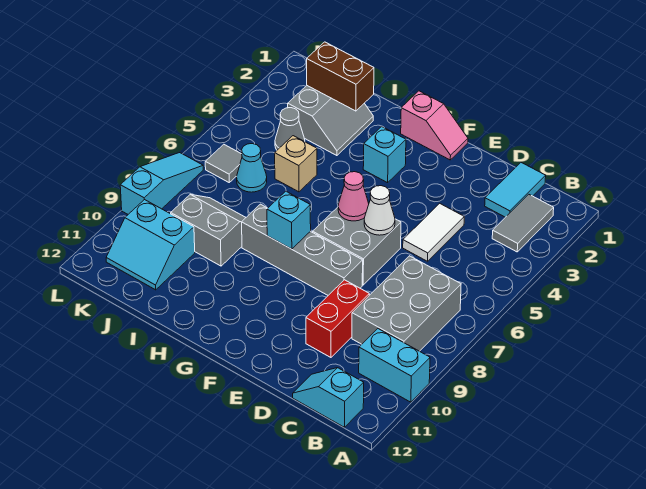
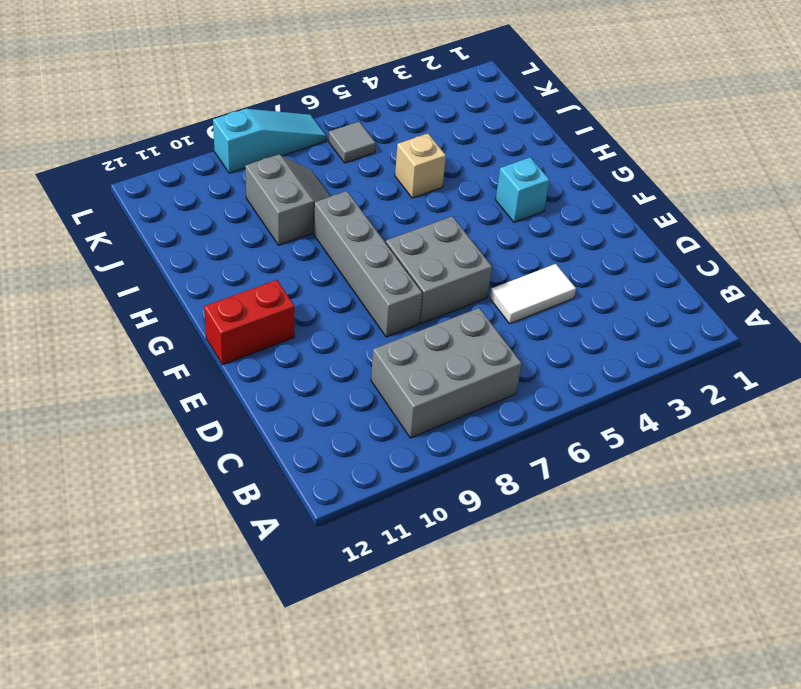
red 1x2 brick [204,280,295,365] -> red 1x2 brick moved to [306,280,369,357]
none -> cyan 1x2 brick [359,329,430,402]
none -> grey 1x2 tile [492,194,554,252]
none -> cyan 1x2 slope [293,368,364,427]

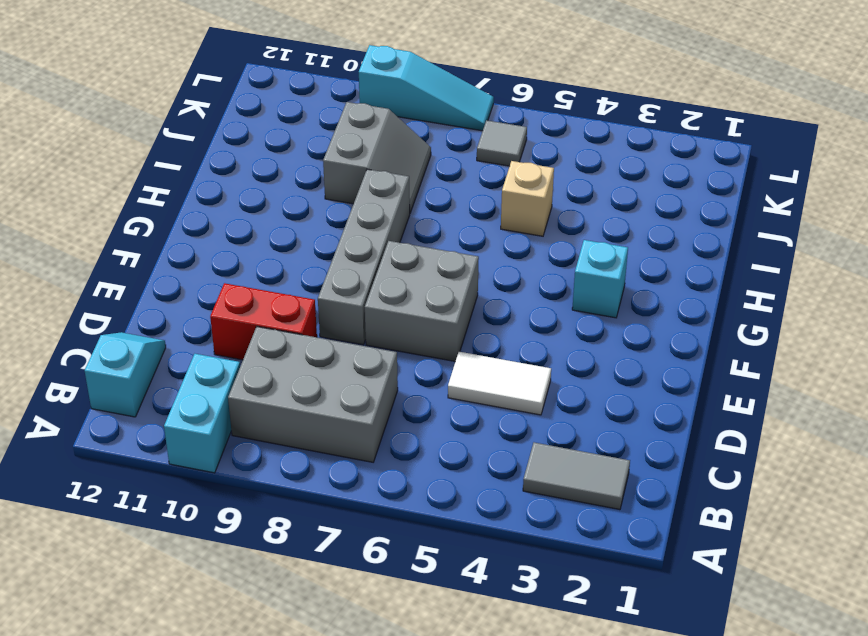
none -> cyan 1x2 tile [485,163,546,217]
none -> pink 1x2 slope [401,91,468,160]
none -> grey 2x2 slope [288,86,373,156]

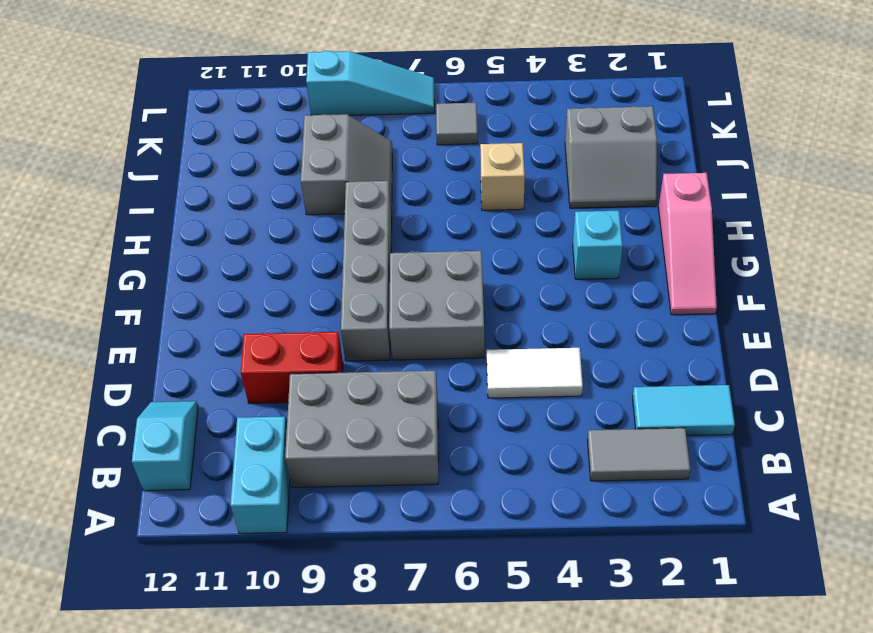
pink 1x3 slope [658,173,717,315] -> pink 1x2 slope [401,91,468,160]
none -> grey 1x1 cone [275,108,305,150]
none -> cyan 1x1 cone [237,144,267,192]
none -> cyan 2x2 slope [106,199,195,290]

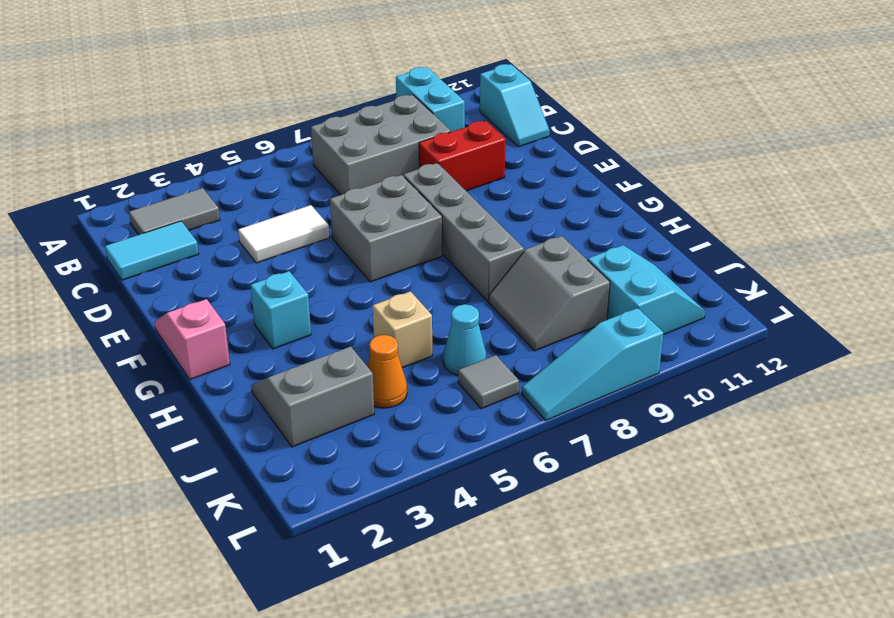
orange 1x1 cone [367,335,407,408] -> grey 1x1 cone [275,108,305,150]
none -> white 1x1 cone [364,186,395,235]
none -> pink 1x1 cone [338,172,369,221]
none -> cyan 1x1 brick [267,191,311,249]

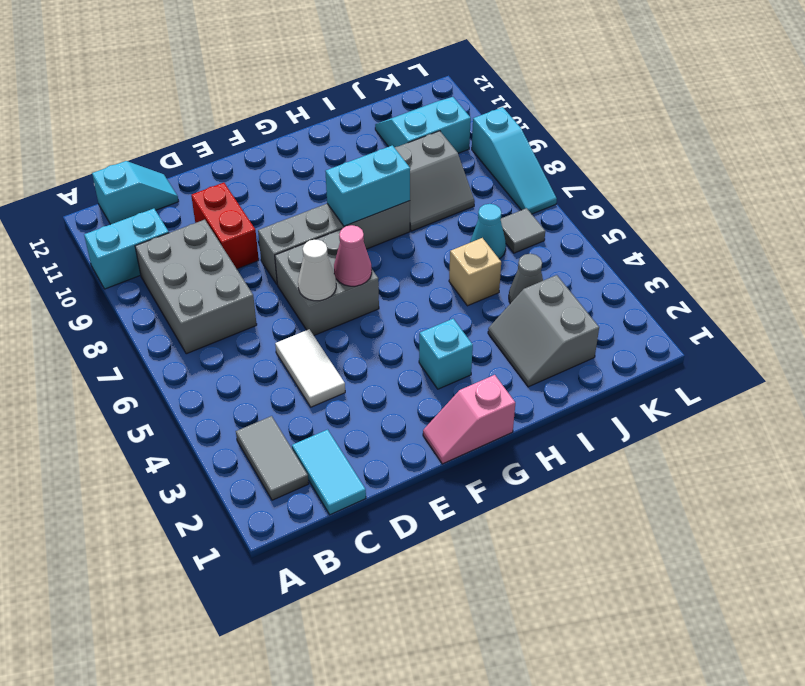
cyan 1x2 brick [325,145,410,226] -> cyan 1x1 brick [267,191,311,249]
none -> brown 1x2 brick [307,42,374,111]

